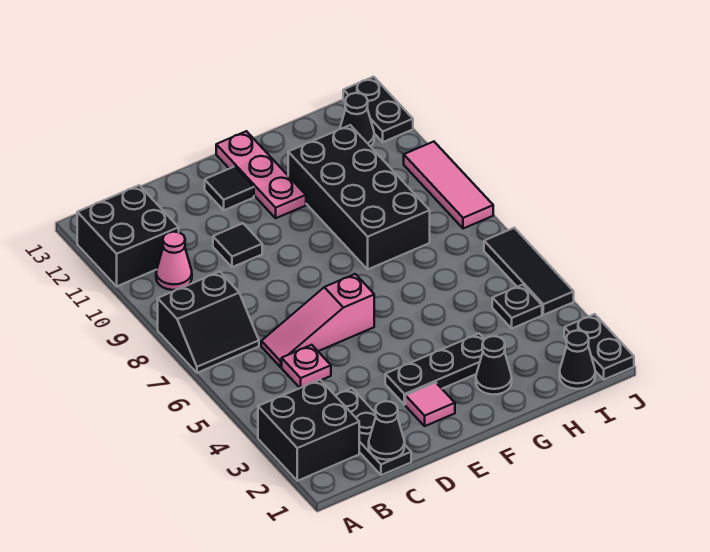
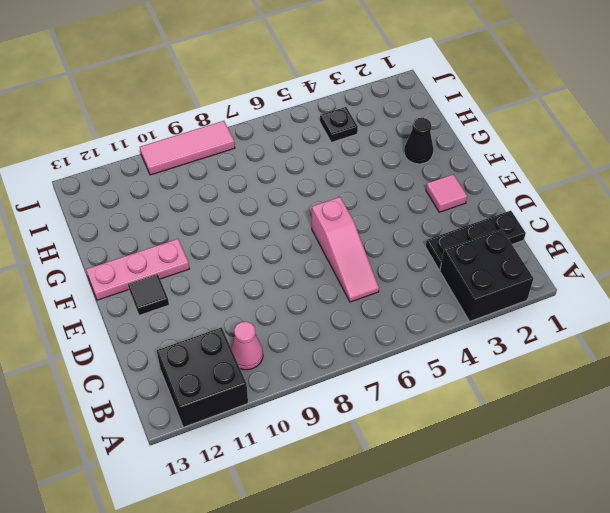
none -> black 2x2 slope [158,272,259,373]
none -> pink 1x1 plate [282,345,331,388]
none -> black 1x1 tile [213,223,262,267]

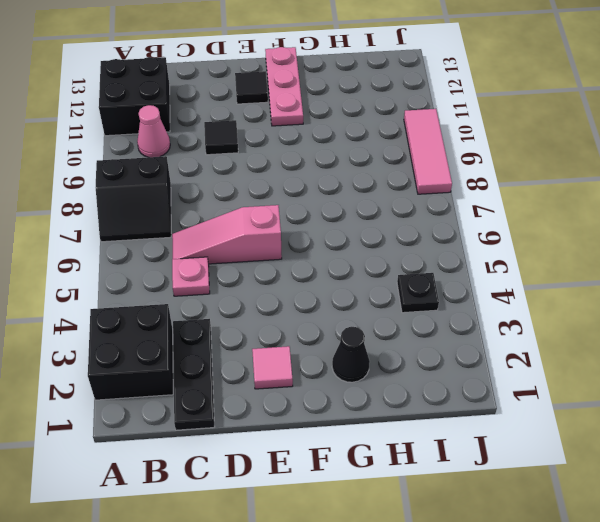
none -> black 1x3 plate [385,334,485,405]
none -> black 2x4 brick [288,125,430,269]
none -> black 1x1 cone [560,331,595,389]

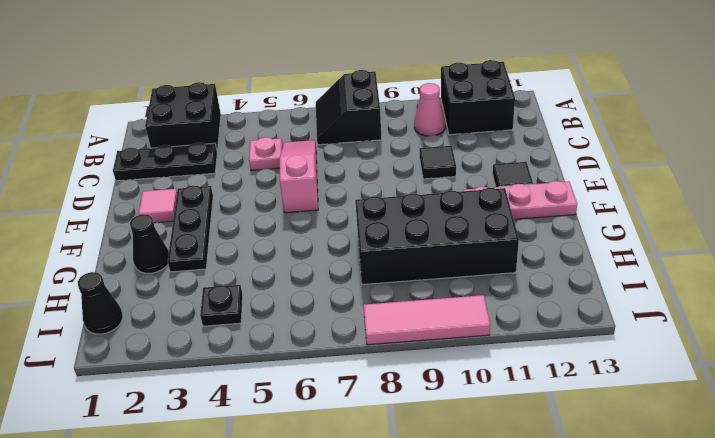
none -> black 1x1 cone [340,93,374,147]
none -> black 1x2 plate [564,314,634,380]
none -> black 1x3 tile [484,228,574,315]

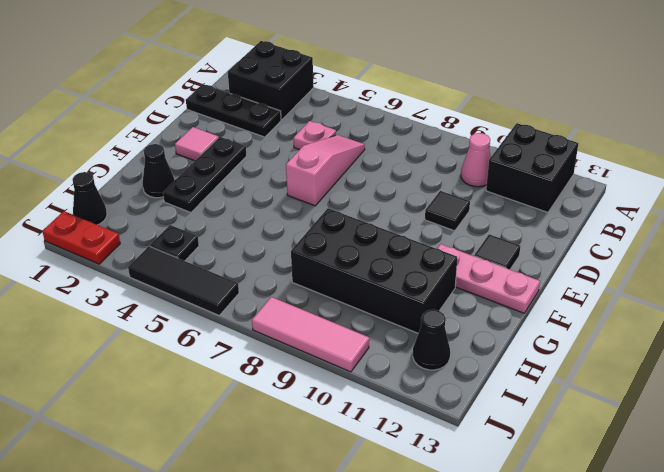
red 1x2 plate [42,211,120,264] -> black 1x2 plate [564,314,634,380]
none -> black 2x2 slope [158,272,259,373]
none -> black 1x2 plate [343,77,413,142]
none -> black 1x1 cone [369,401,404,460]

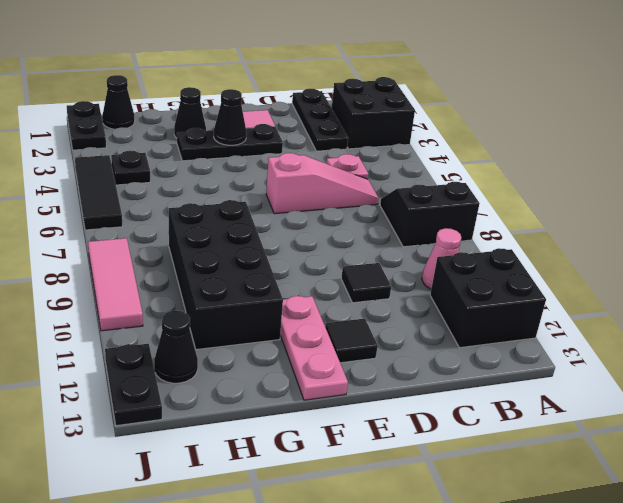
black 1x1 cone [214,89,246,145] -> black 1x1 cone moved to [369,401,404,460]

